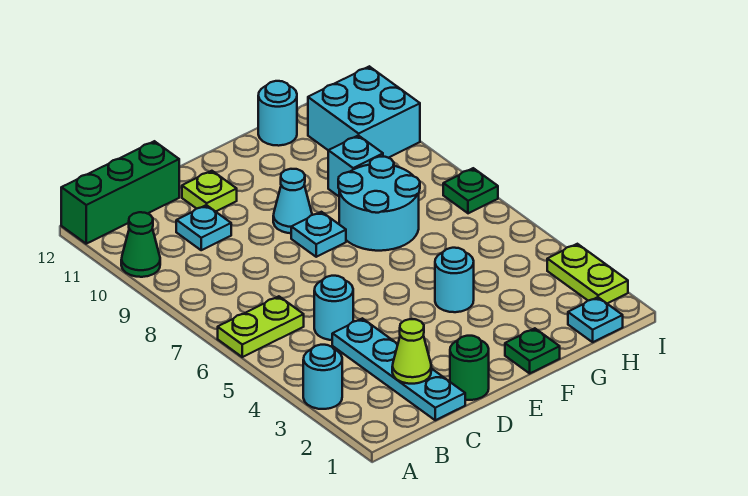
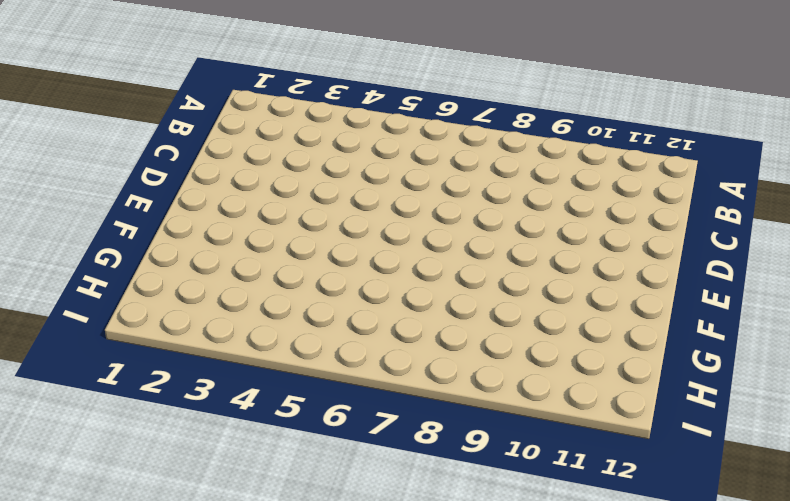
none -> cyan 1x1 round brick [303,345,342,409]
none -> lime 1x2 plate [218,296,304,357]
none -> green 1x1 cone [121,212,160,277]

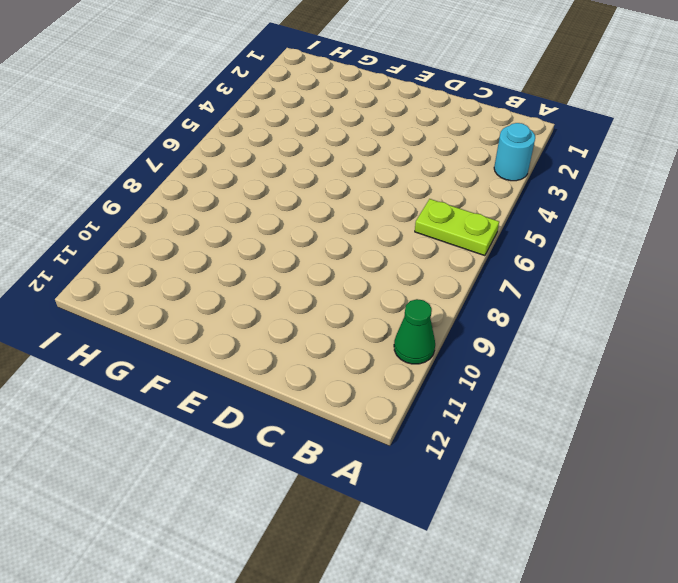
none -> green 1x3 brick [61,141,179,244]
none -> cyan 1x4 plate [332,318,465,420]
none -> cyan 1x1 round brick [314,276,353,340]

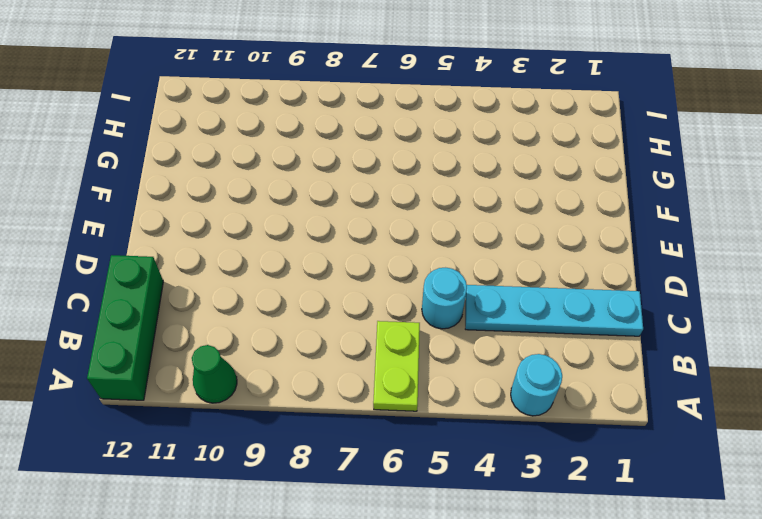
none -> cyan 1x1 plate [176,205,231,250]
none -> green 1x1 round brick [450,336,489,400]
none -> lime 1x1 plate [182,171,237,212]

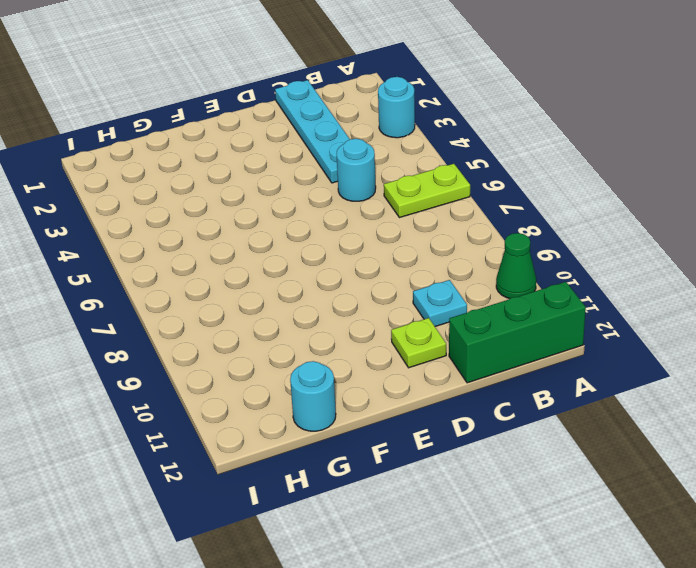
none -> green 1x1 round brick [450,336,489,400]
none -> cyan 1x1 plate [291,212,346,257]
none -> cyan 1x1 cone [273,169,312,233]

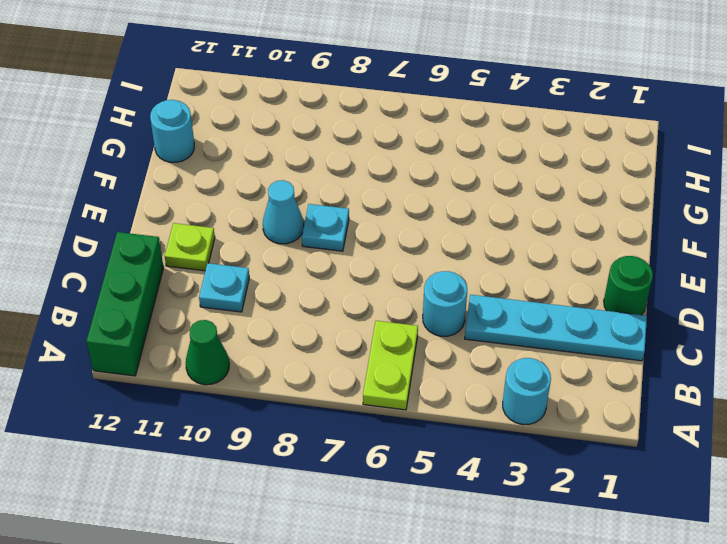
none -> green 1x1 plate [505,328,560,373]
none -> cyan 1x1 round brick [435,248,474,312]
none -> cyan 2x2 round brick [338,157,420,251]

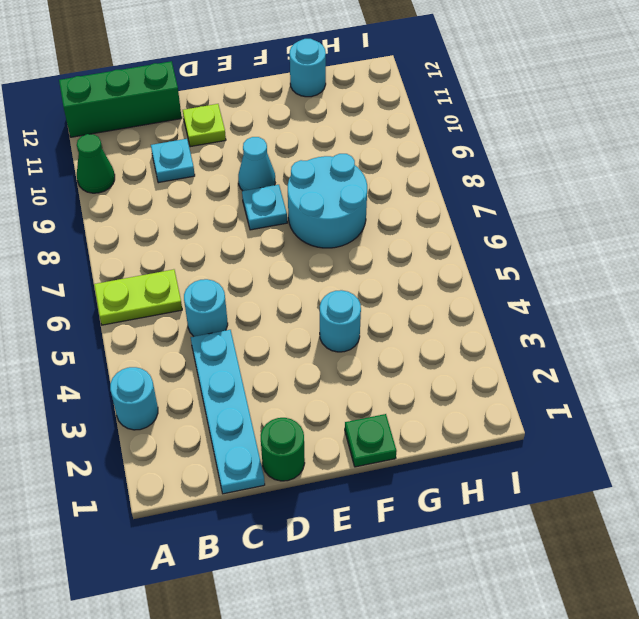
none -> cyan 1x1 brick [328,135,383,196]
none -> cyan 1x1 plate [568,297,623,342]
none -> cyan 2x2 brick [308,66,420,158]

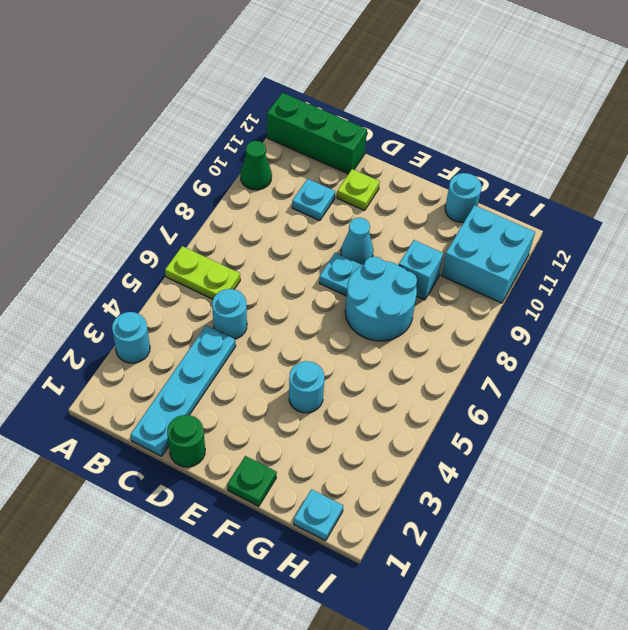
none -> lime 1x2 plate [547,244,628,303]
none -> green 1x1 plate [443,168,498,213]
none -> lime 1x1 cone [392,319,431,384]

